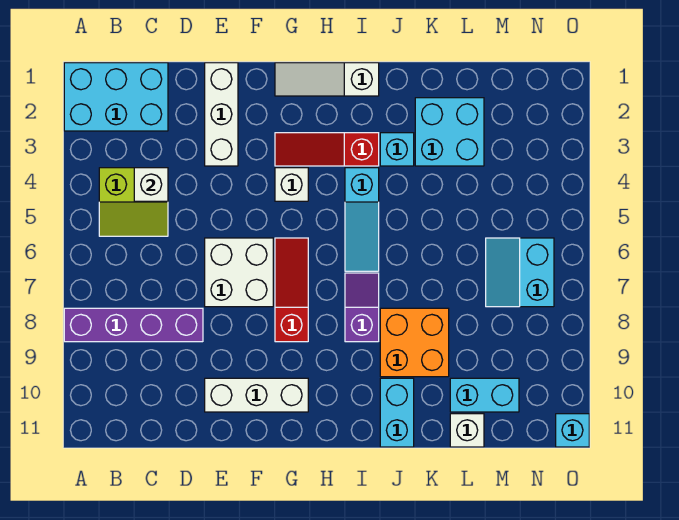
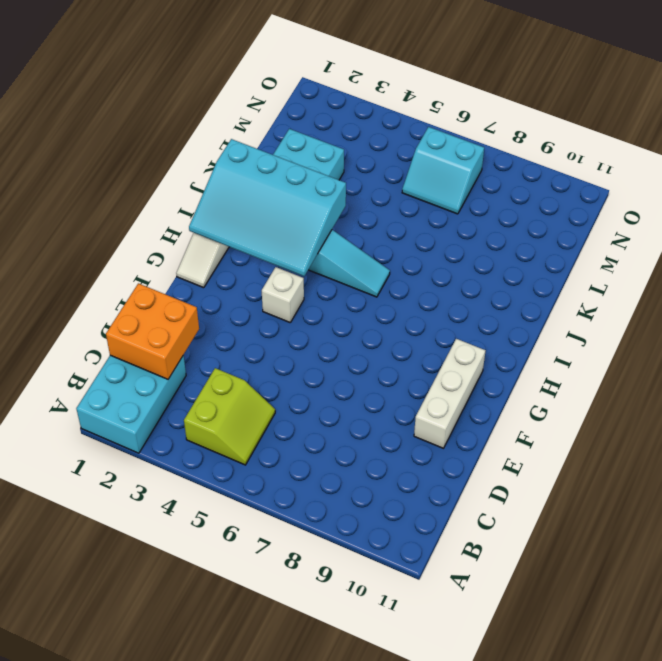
orange 2x2 brick [106,283,199,379] -> orange 2x2 brick moved to [380,308,449,377]
cyan 3x4 slope [189,139,346,276] -> none
none -> purple 1x4 brick [64,308,203,342]
none -> white 1x3 brick [205,63,238,166]
none -> white 2x2 brick [205,238,273,307]

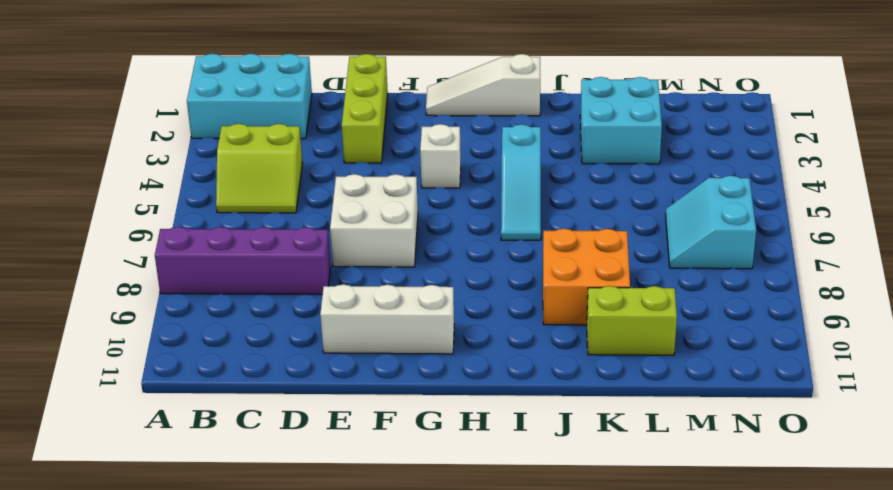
lime 1x3 brick [342,54,388,163] -> white 1x3 brick [205,63,238,166]
lime 1x2 brick [587,286,677,355] -> cyan 1x2 brick [450,378,519,412]
none -> red 1x3 slope [275,133,379,166]
none -> red 1x3 slope [275,238,308,342]
none -> purple 1x2 slope [345,273,379,342]

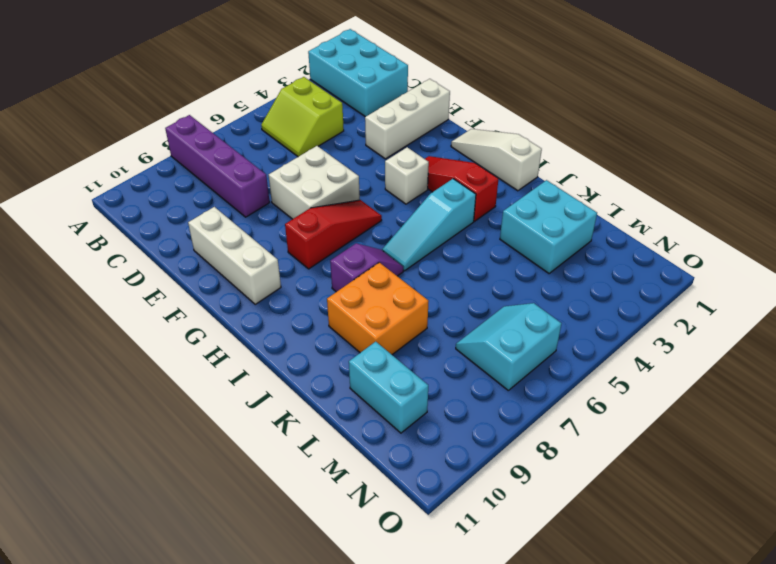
none -> cyan 1x1 brick [380,133,414,166]
none -> cyan 1x2 brick [380,378,414,447]
none -> white 1x1 brick [450,414,484,447]

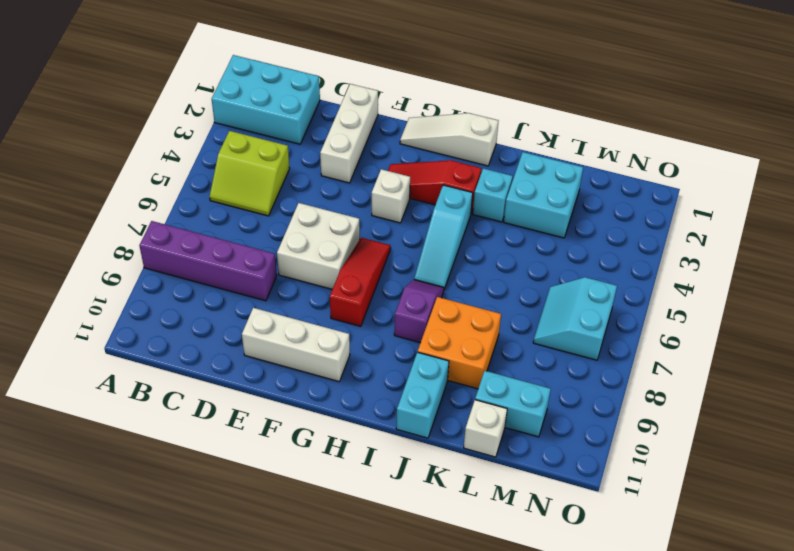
none -> cyan 1x1 brick [556,414,589,447]
none -> white 1x1 brick [134,168,168,201]

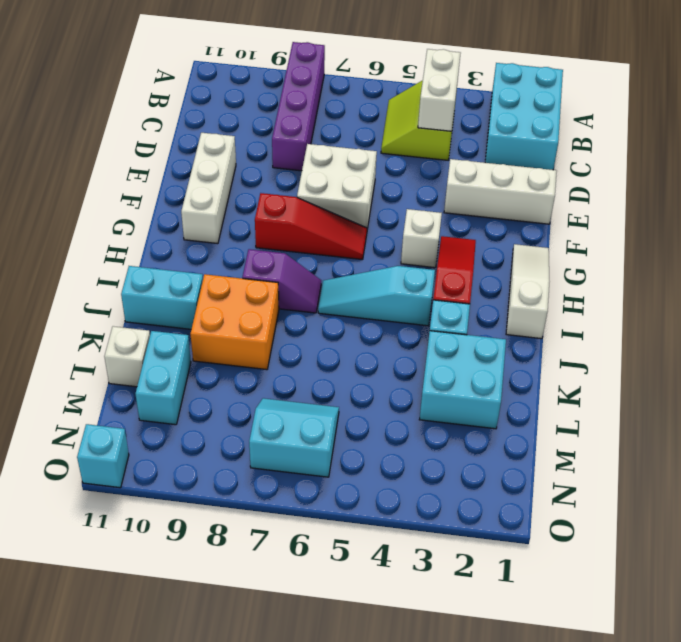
white 1x2 brick [418,49,461,131] -> white 1x1 brick [134,168,168,201]

